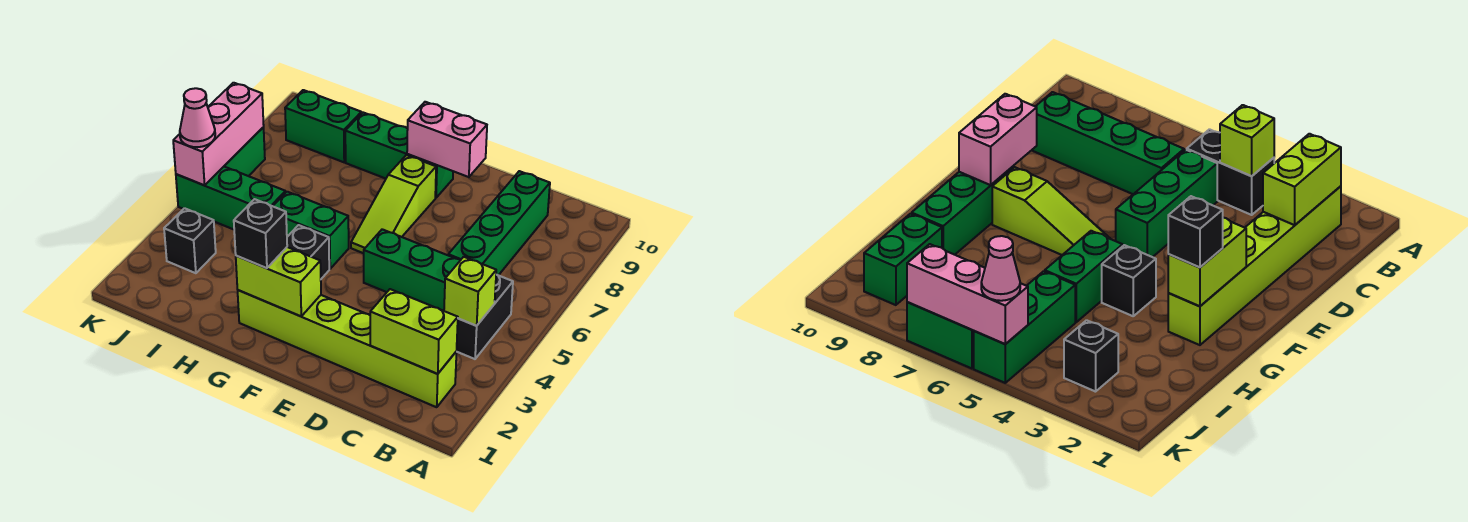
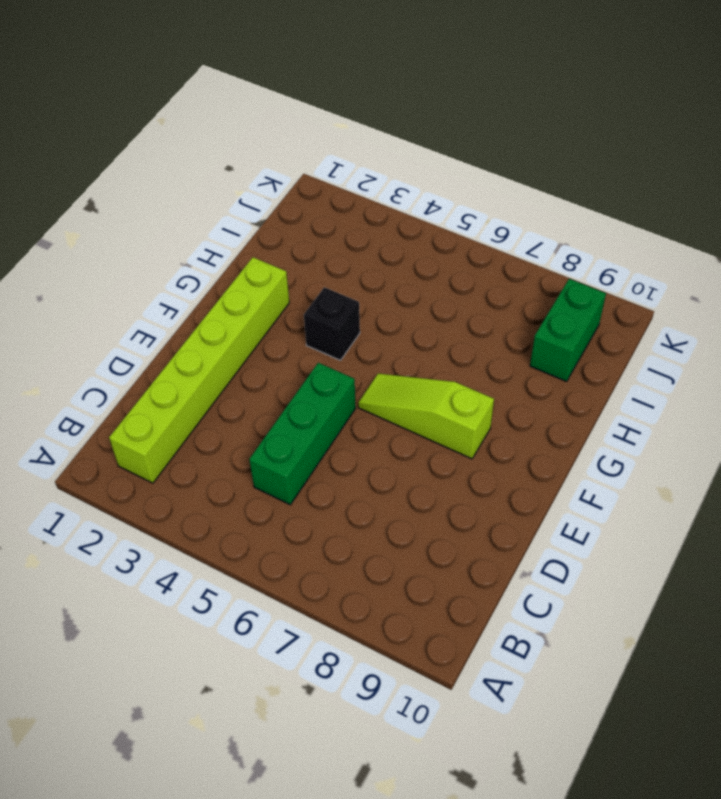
none -> black 1x2 brick [457,275,513,359]
none -> green 1x4 brick [448,171,550,275]
none -> green 1x3 brick [345,113,453,198]

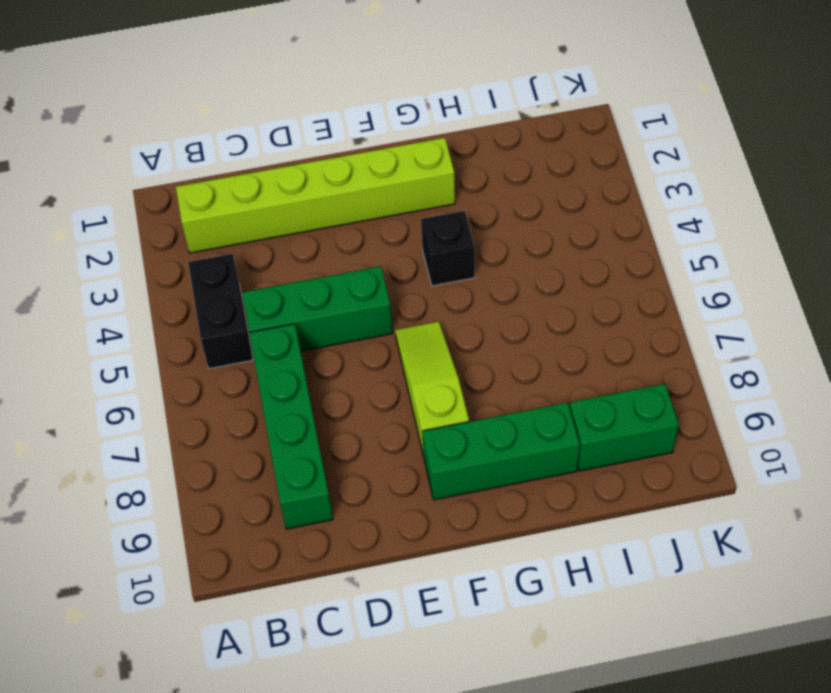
none -> green 1x2 brick [273,192,349,269]
none -> green 1x3 brick [176,167,285,229]
none -> black 1x1 brick [164,208,216,273]

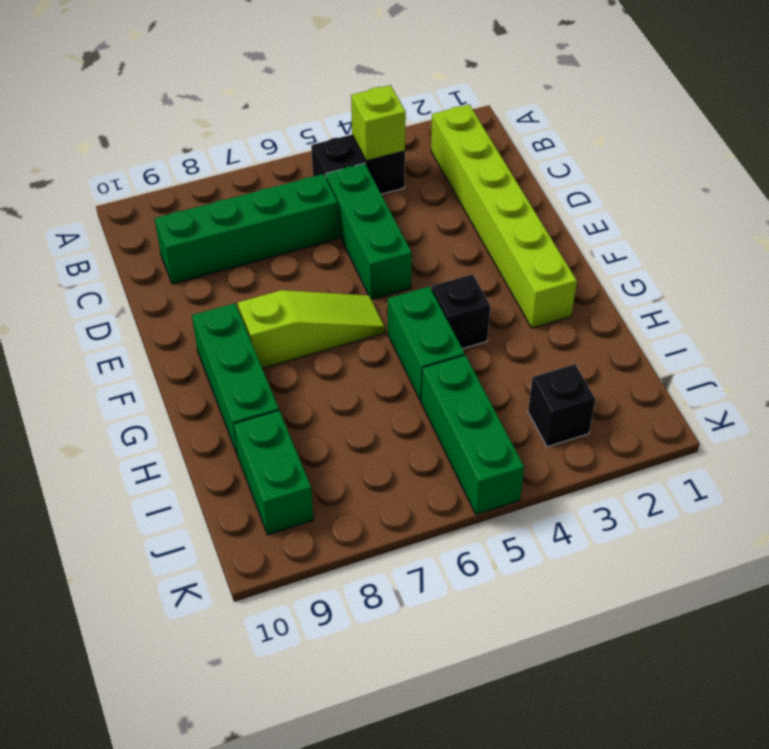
none -> green 1x2 brick [224,127,265,176]
none -> lime 1x2 brick [370,289,458,374]
none -> pink 1x2 brick [407,102,487,177]

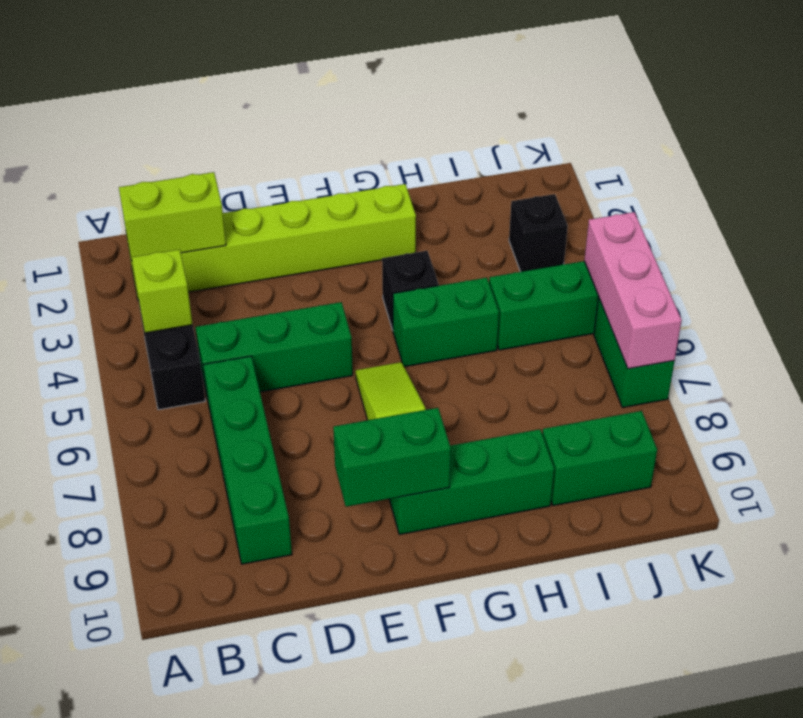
green 1x2 brick [333,408,451,507] -> pink 1x2 brick [407,102,487,177]
none -> lime 1x2 brick [236,247,321,316]
none -> black 1x1 brick [234,199,287,268]
none -> pink 1x1 cone [180,88,215,147]

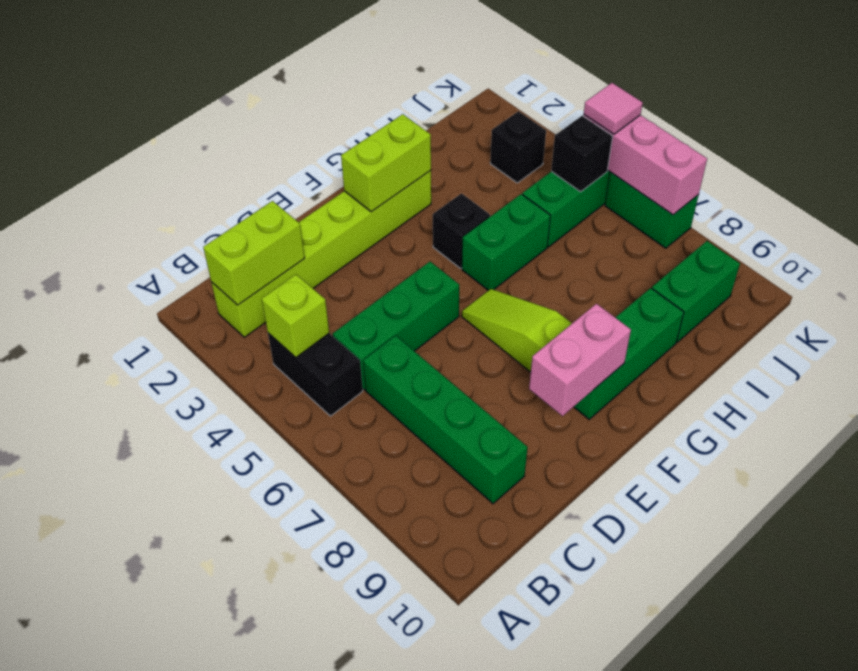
black 1x1 brick [551,116,613,192] -> black 1x1 brick moved to [234,199,287,268]
pink 1x1 tile [584,83,643,134] -> pink 1x1 cone [180,88,215,147]

